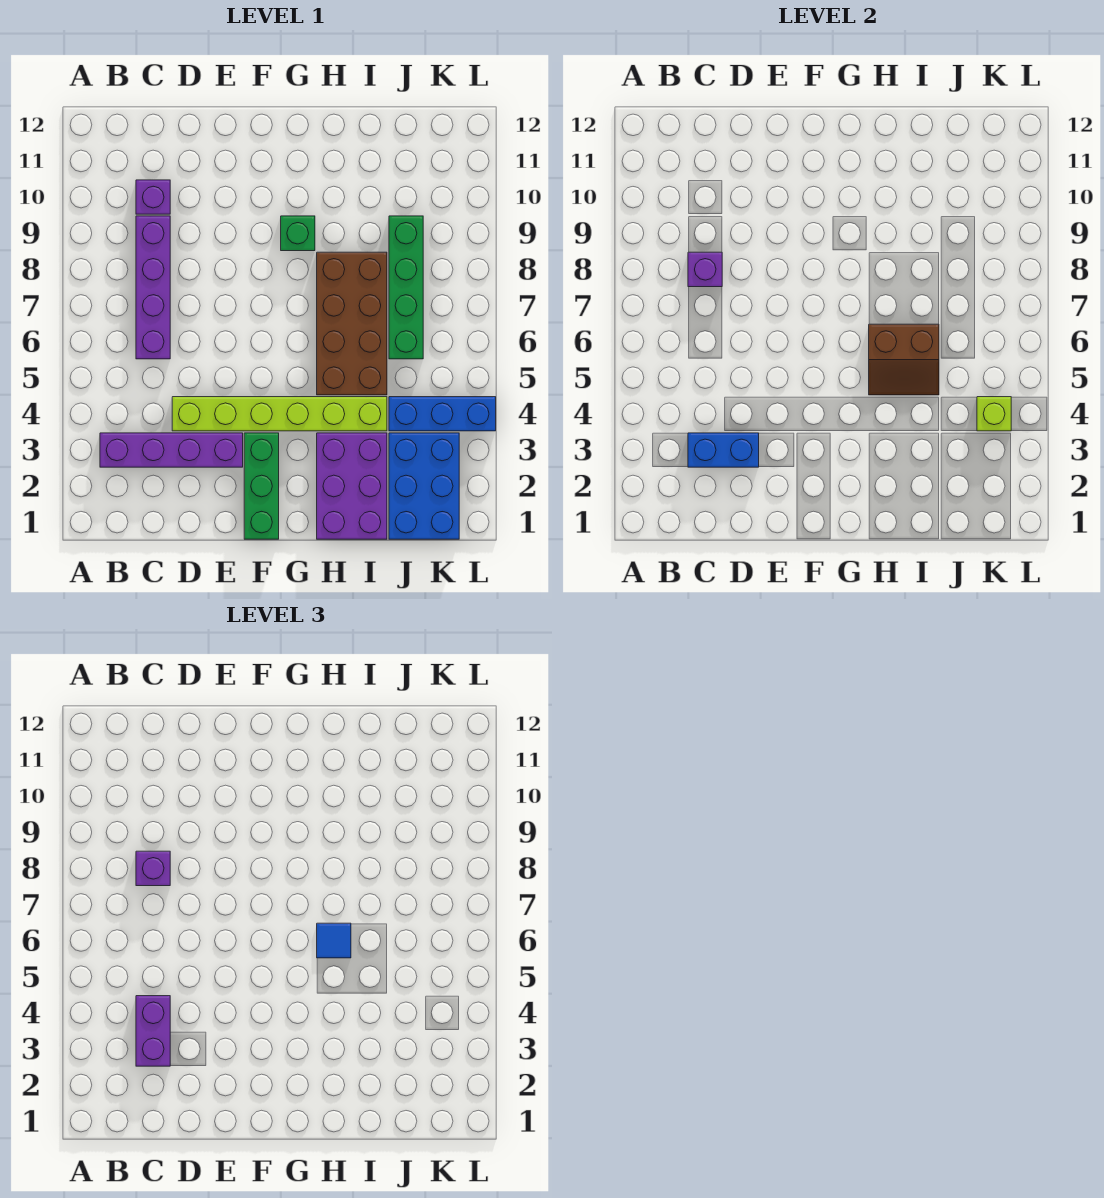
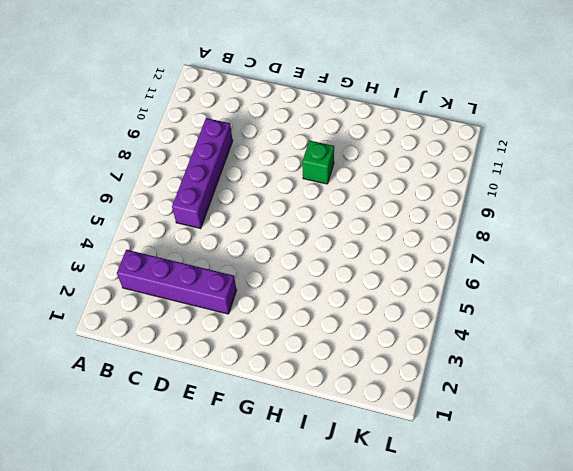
none -> purple 1x1 brick [136,180,170,214]
none -> lime 1x6 brick [172,397,387,431]
none -> green 1x3 brick [244,433,279,539]

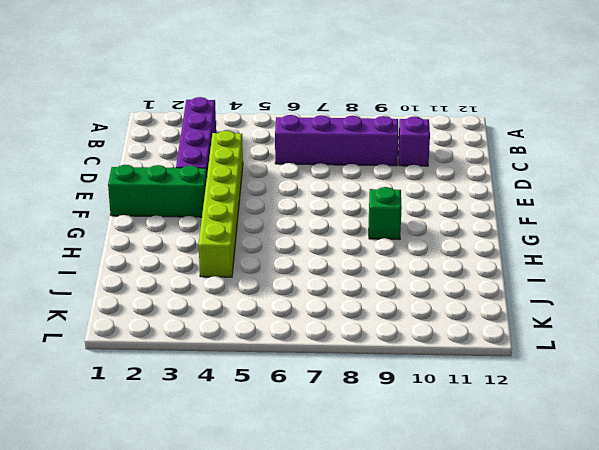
none -> purple 2x3 brick [317,433,387,539]
none -> brown 2x4 brick [317,252,387,395]
none -> blue 2x3 brick [389,433,459,539]

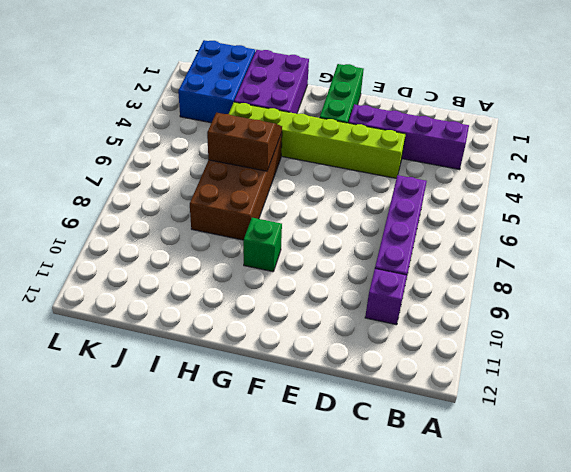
none -> blue 1x3 brick [389,397,496,431]
none -> green 1x4 brick [389,216,423,359]
none -> blue 1x2 brick [688,433,759,467]

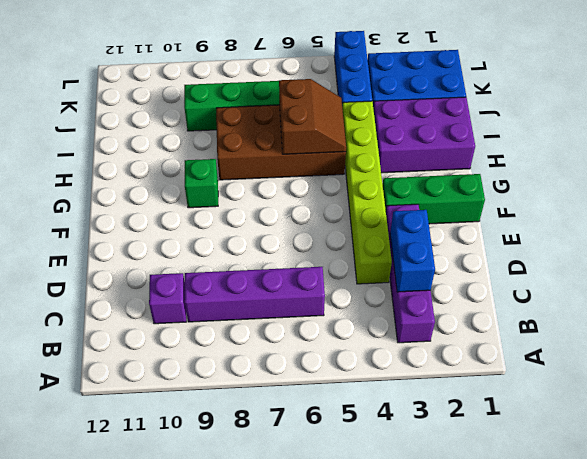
none -> purple 1x1 brick [688,252,722,287]
none -> lime 1x1 brick [977,397,1011,431]
none -> purple 1x2 brick [136,996,170,1066]

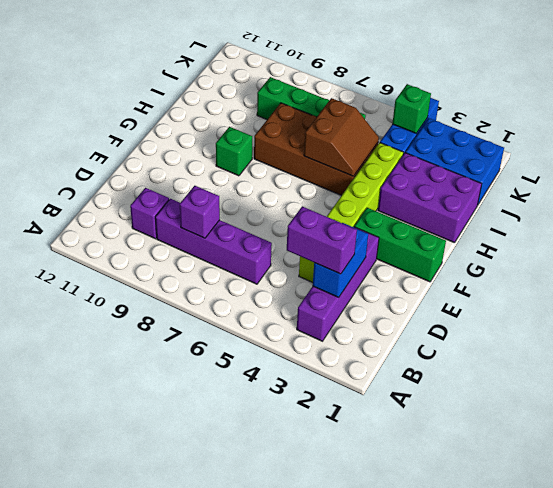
green 1x1 brick [392,84,431,133] -> lime 1x1 brick [977,397,1011,431]
none -> purple 1x1 brick [136,851,170,886]
none -> blue 1x1 tile [317,923,351,958]

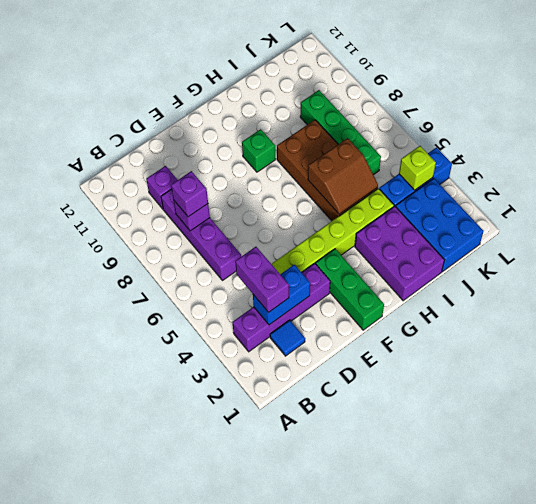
blue 1x1 tile [270,320,305,356] -> blue 1x1 tile moved to [317,923,351,958]

